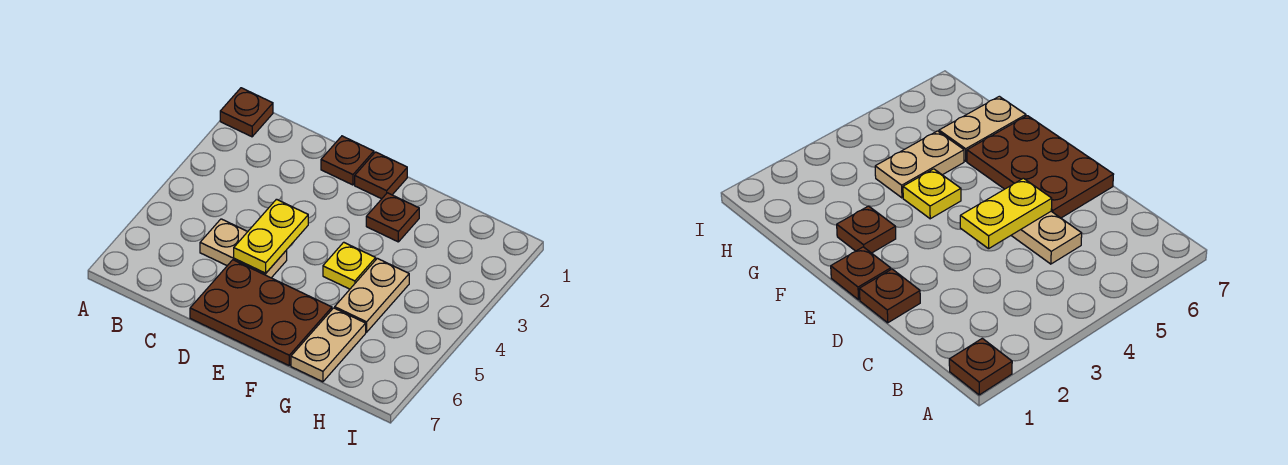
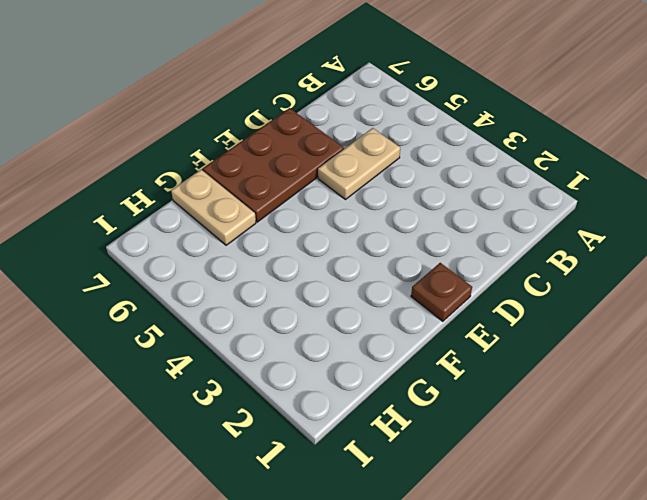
none -> brown 1x1 plate [220,88,273,137]
none -> brown 1x1 plate [321,136,374,185]

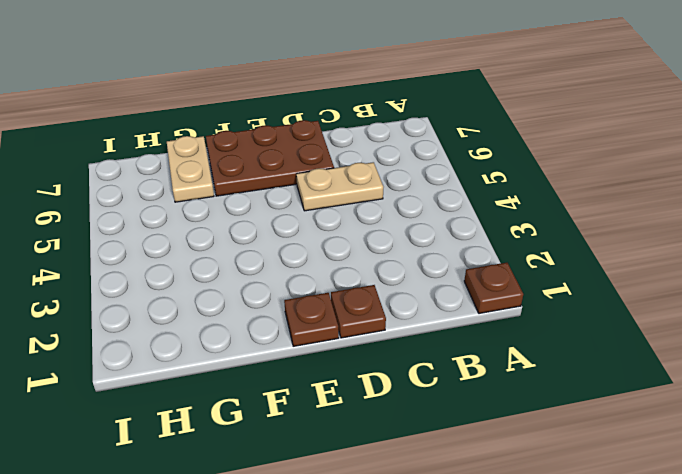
none -> brown 1x1 plate [366,193,419,242]
none -> yellow 1x1 plate [323,242,376,289]

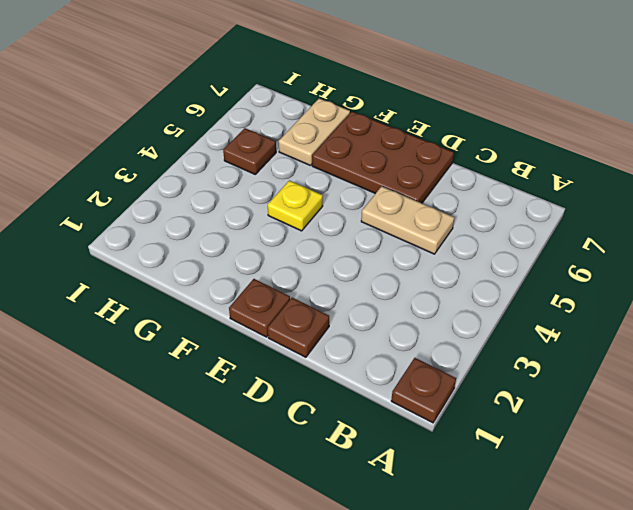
brown 1x1 plate [223,128,276,174] -> brown 1x1 plate moved to [366,193,419,242]
none -> tan 1x2 plate [335,258,409,332]
none -> yellow 1x2 plate [234,199,308,273]

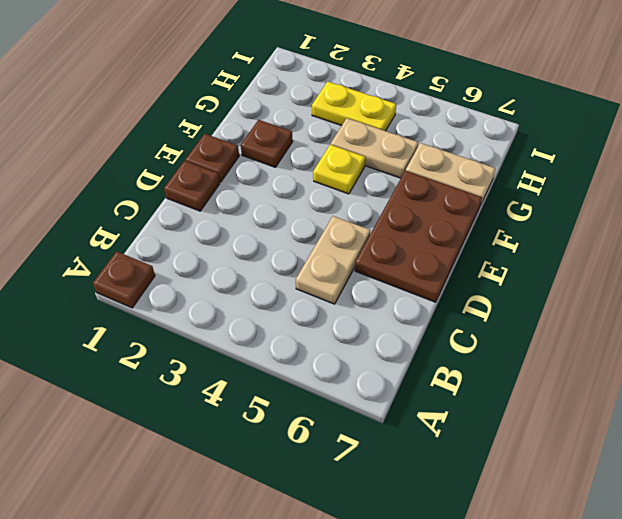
yellow 1x2 plate [312,82,396,131] -> yellow 1x2 plate moved to [234,199,308,273]

